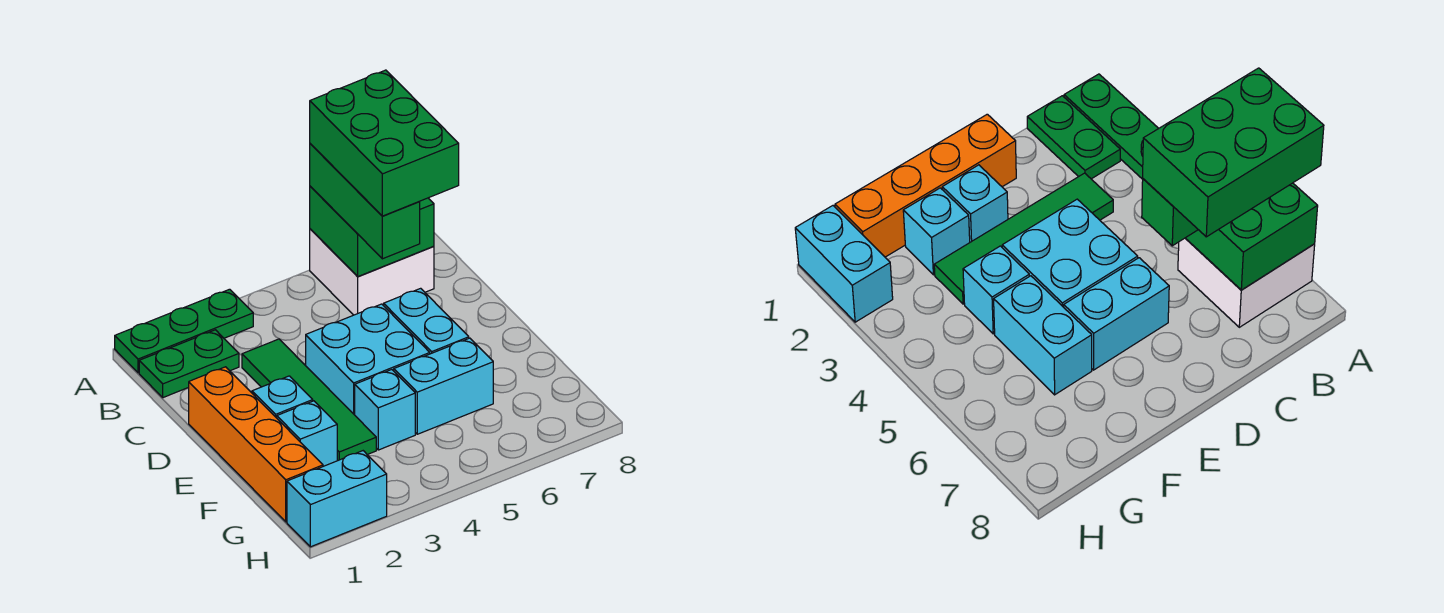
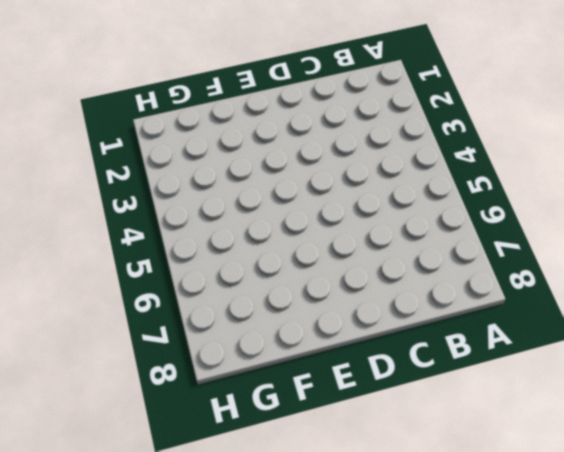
none -> green 1x3 plate [115,289,253,373]
none -> white 2x2 brick [310,229,434,315]
none -> green 1x2 plate [139,330,239,398]

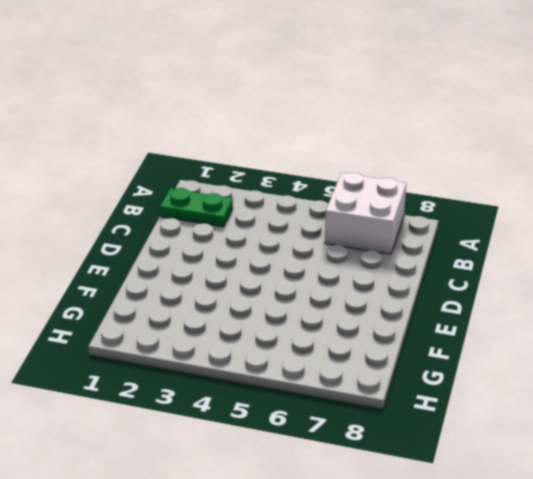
none -> green 1x3 plate [115,289,253,373]
none -> green 1x4 tile [242,339,376,461]
none -> orange 1x4 brick [189,367,323,522]

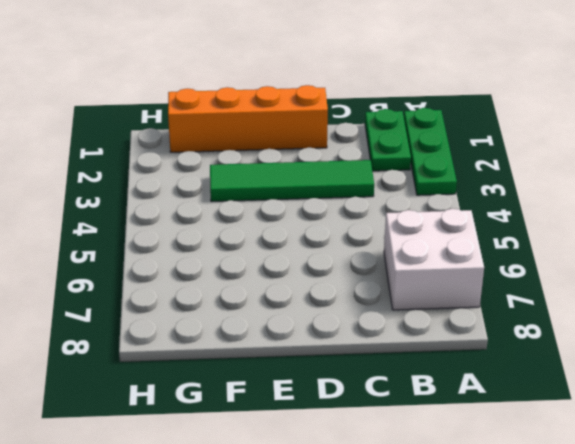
none -> cyan 2x2 brick [306,304,430,415]
none -> cyan 1x2 brick [384,288,469,354]
none -> cyan 1x1 brick [252,376,313,418]

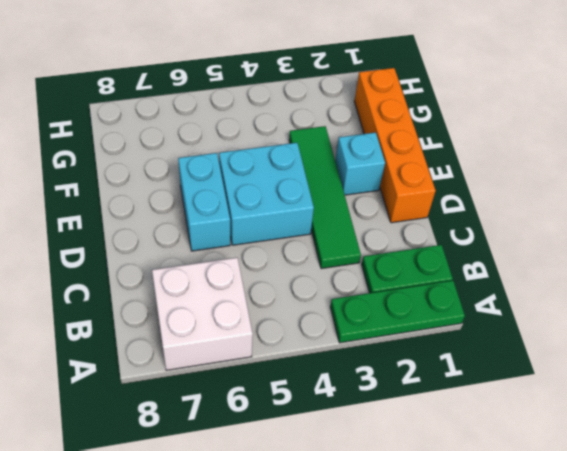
none -> cyan 1x1 brick [277,401,337,466]
none -> cyan 1x1 brick [355,370,415,450]
none -> cyan 1x2 brick [394,338,493,434]

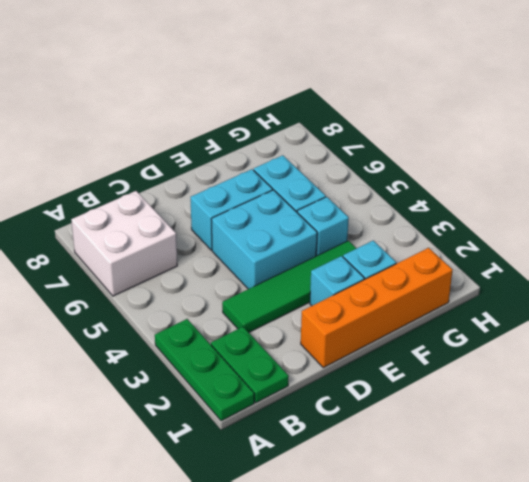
none -> cyan 1x2 brick [287,451,387,547]
none -> green 2x2 brick [310,186,434,276]
none -> green 1x3 brick [310,144,420,259]

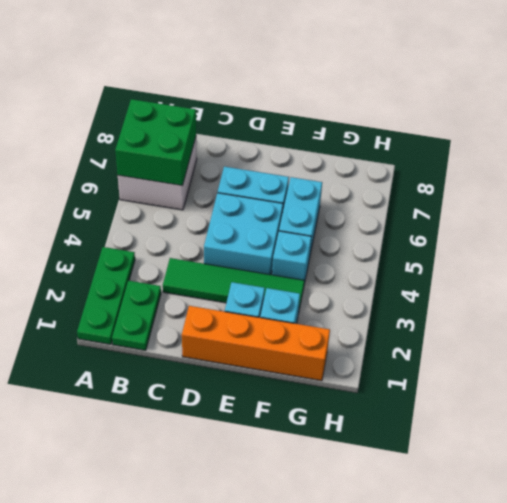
none -> cyan 1x2 brick [287,451,387,547]
none -> green 1x3 brick [310,144,420,259]
none -> green 2x3 brick [310,70,459,216]

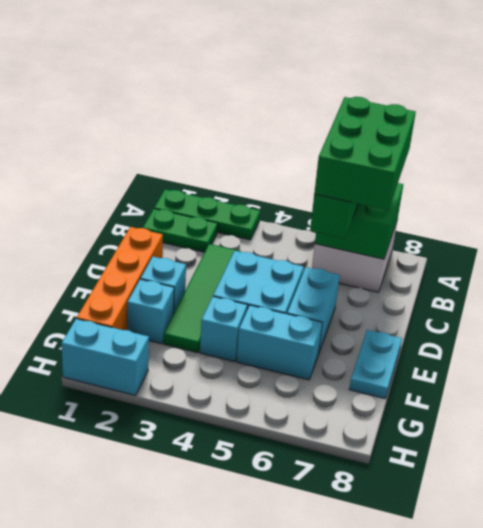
cyan 1x2 plate [349,330,402,399] -> none

